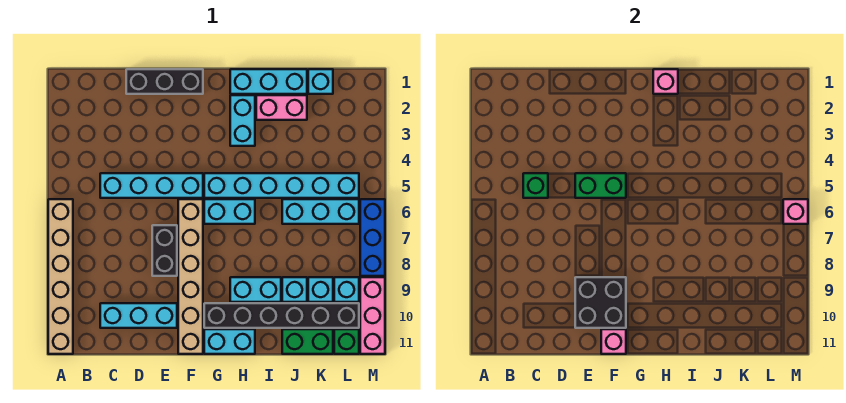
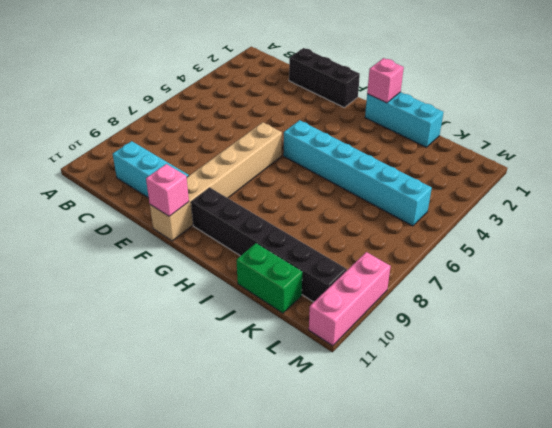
none -> tan 1x6 brick [48,199,73,354]
none -> cyan 1x4 brick [100,173,203,198]
none -> black 1x2 brick [152,225,177,276]

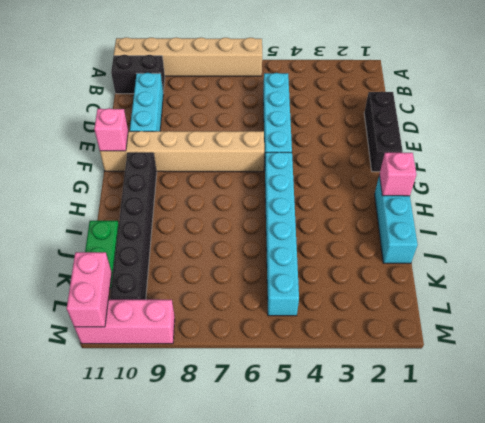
black 1x2 brick [111,55,165,94] -> black 1x2 brick moved to [152,225,177,276]
pink 1x2 brick [67,252,112,327] -> pink 1x2 brick moved to [256,95,307,120]
none -> cyan 1x2 brick [204,199,255,224]
none -> cyan 1x2 brick [204,329,255,354]
none -> cyan 1x2 brick [230,95,255,146]

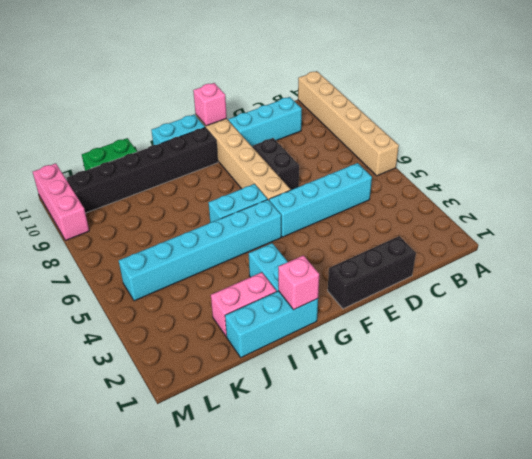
none -> cyan 1x2 brick [230,277,281,302]
none -> cyan 1x3 brick [282,199,359,224]
none -> cyan 1x1 brick [282,277,307,302]

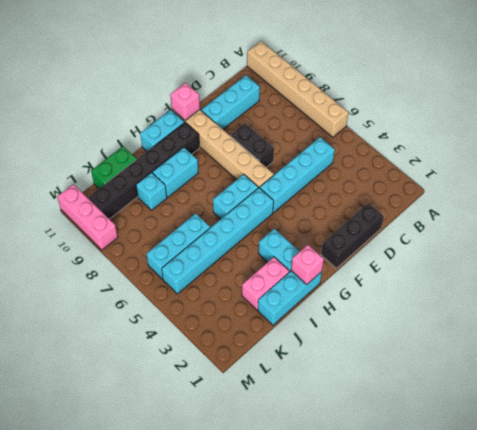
none -> cyan 1x1 brick [308,69,333,94]
none -> cyan 1x1 brick [308,277,333,302]
none -> cyan 1x1 brick [334,277,359,302]

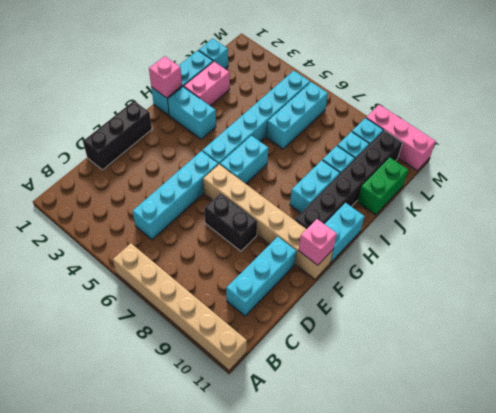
none -> green 1x1 brick [334,329,359,354]
none -> blue 1x3 brick [360,199,385,276]
none -> green 1x1 brick [523,173,548,198]

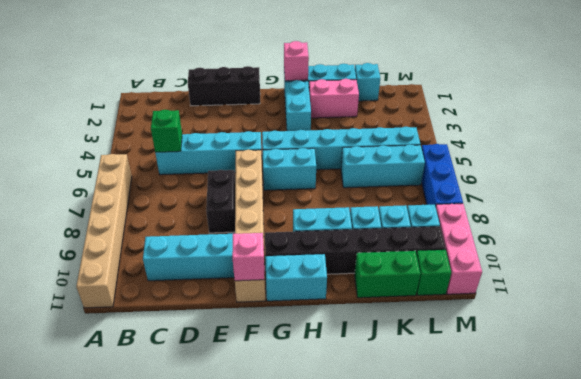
none -> green 1x2 brick [575,173,626,198]
none -> black 2x2 brick [575,277,626,328]
none -> pink 1x1 brick [783,199,808,224]

